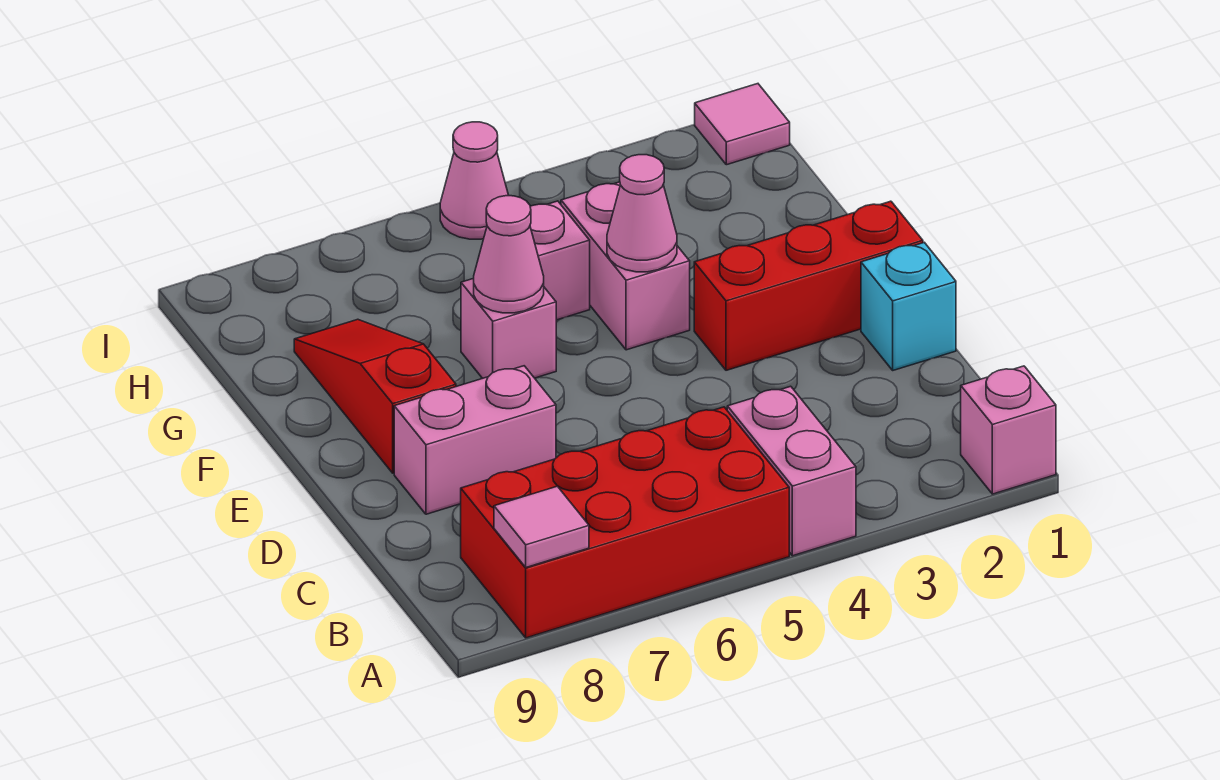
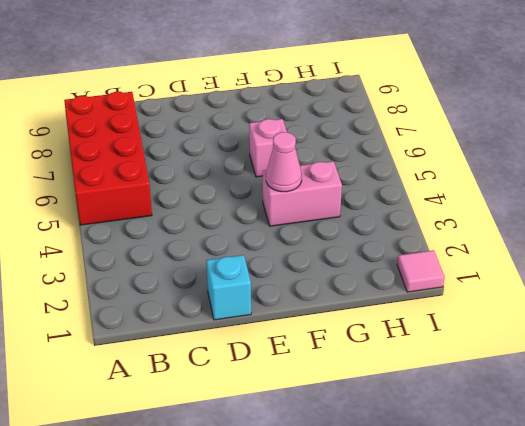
none -> pink 1x1 brick [961,366,1056,494]
none -> pink 1x2 brick [727,386,856,556]
none -> pink 1x2 brick [394,366,556,514]

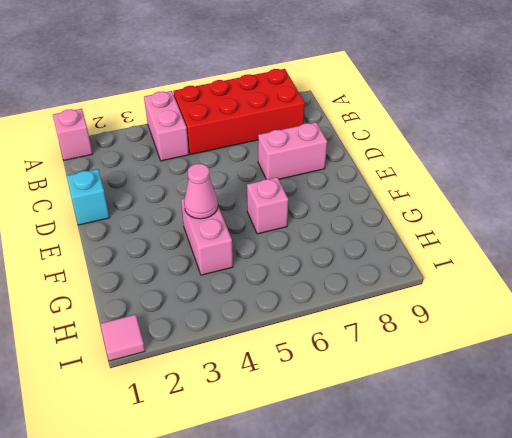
none -> red 1x3 brick [694,201,923,370]
none -> red 1x3 slope [294,319,456,473]
none -> pink 1x1 brick [530,201,590,320]

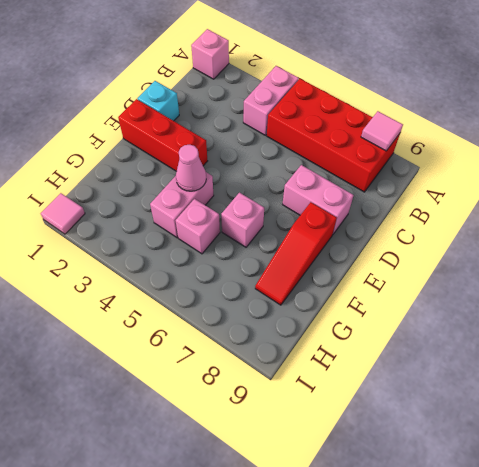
none -> pink 1x1 cone [440,122,509,239]
none -> pink 1x1 cone [474,196,544,313]

